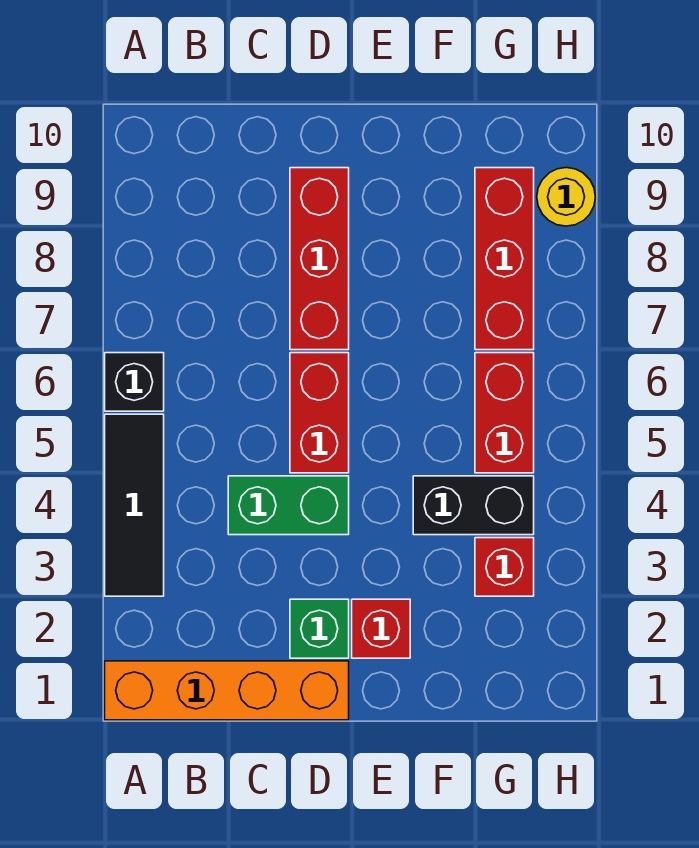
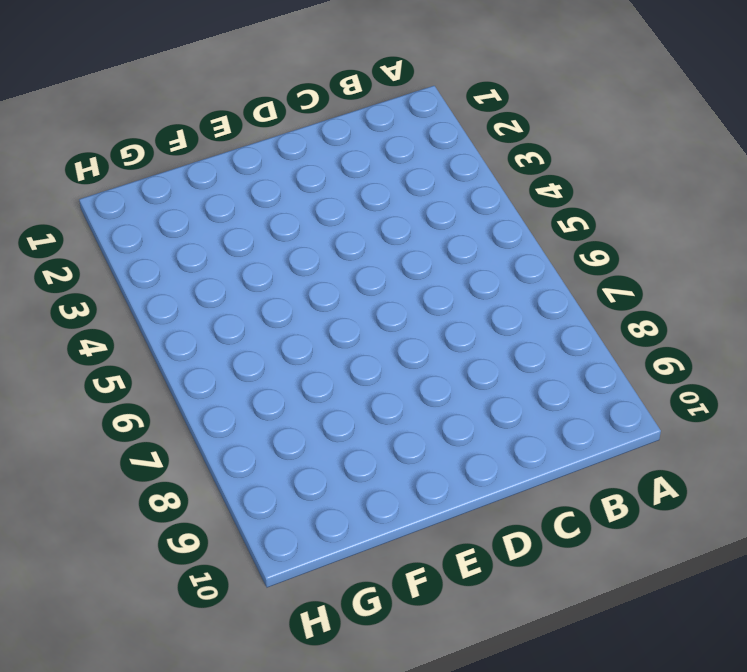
none -> orange 1x4 brick [105,661,349,720]
none -> black 1x3 tile [105,414,164,596]
none -> black 1x1 brick [105,353,164,411]

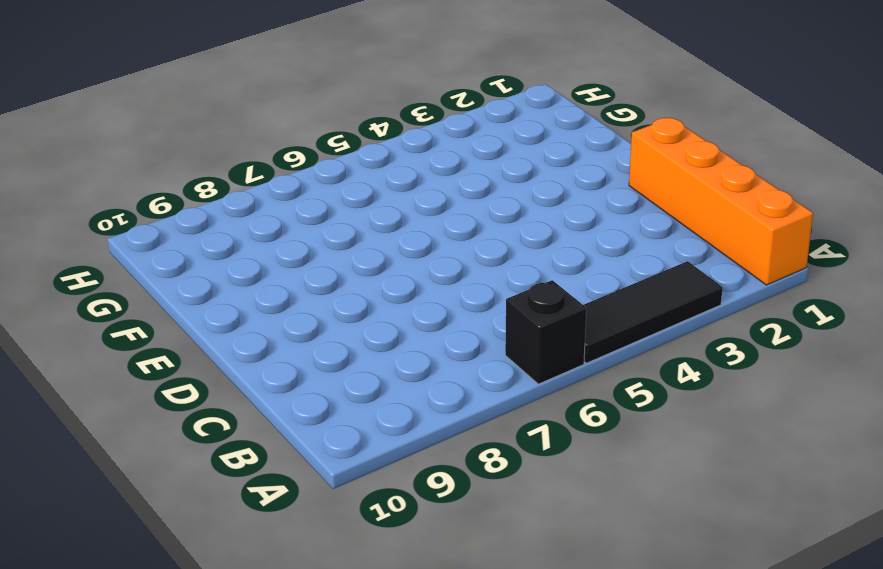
none -> green 1x2 brick [228,476,349,535]
none -> green 1x1 brick [290,599,349,658]
none -> red 1x2 brick [290,353,349,473]

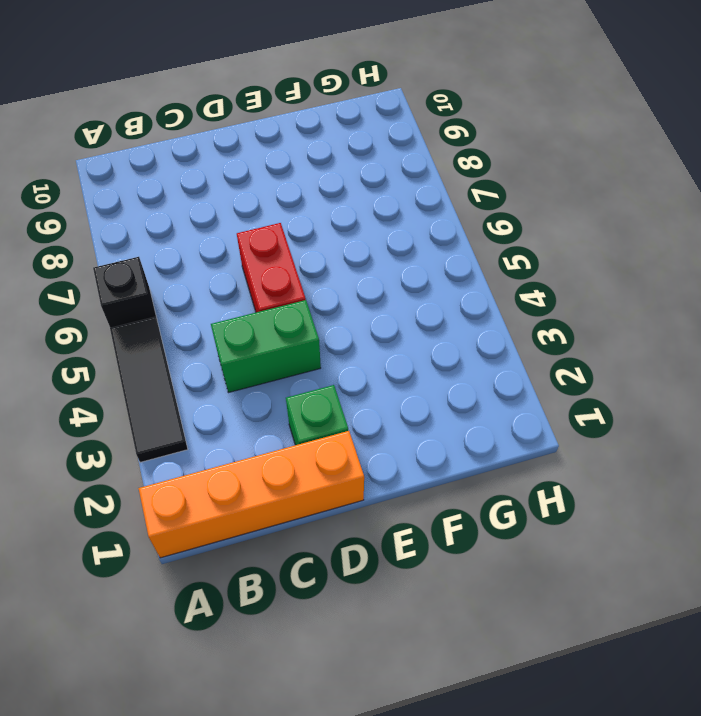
none -> red 1x3 brick [290,168,349,350]
none -> red 1x1 brick [352,599,410,658]
none -> black 1x2 brick [413,476,534,535]

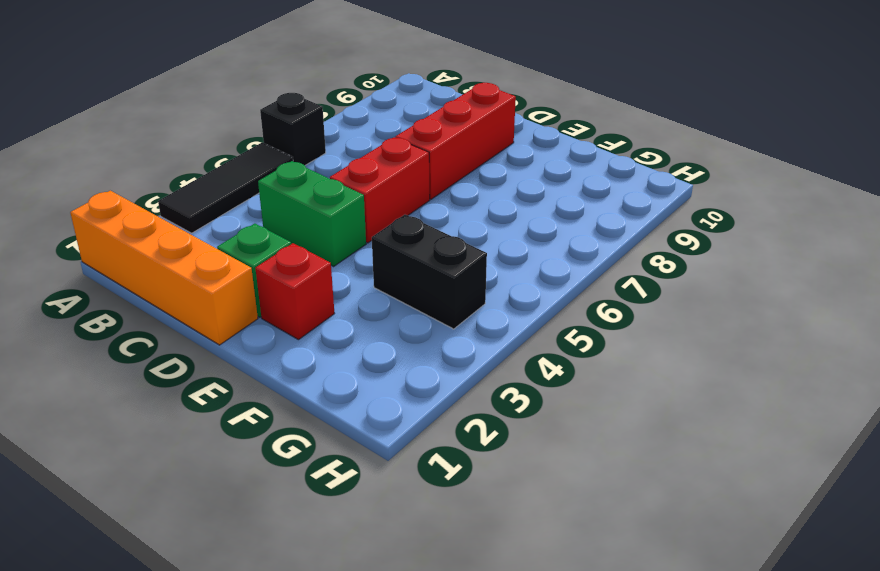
none -> red 1x1 brick [475,538,534,596]
none -> red 1x2 brick [475,353,534,473]
none -> red 1x3 brick [475,168,534,350]

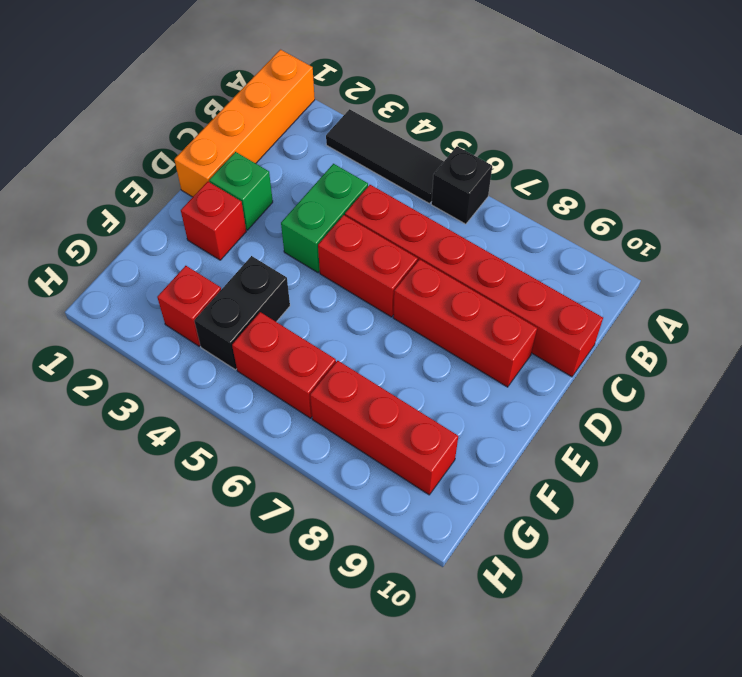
red 1x6 brick [345,185,603,377] -> none
none -> yellow 1x1 round brick [537,168,595,226]

